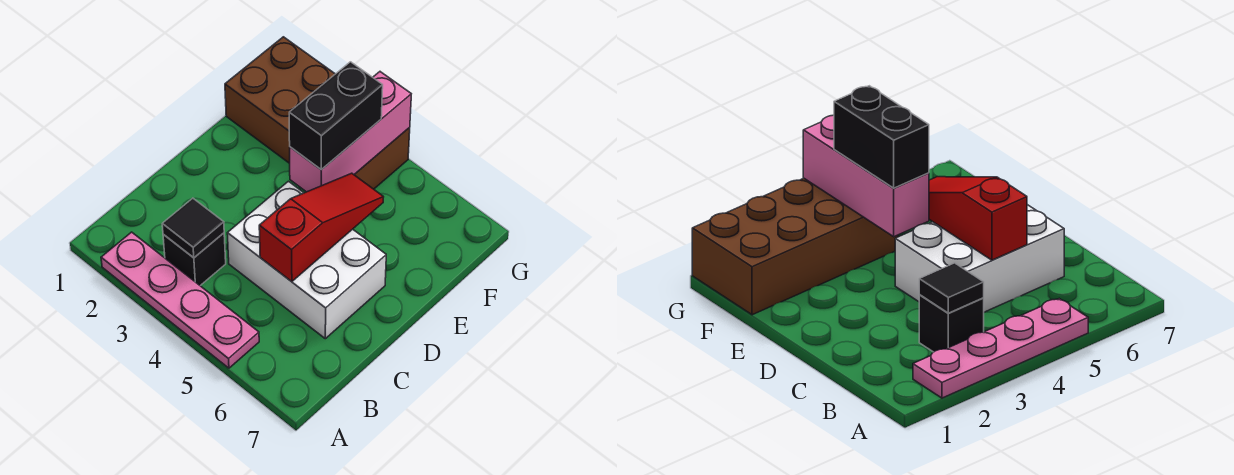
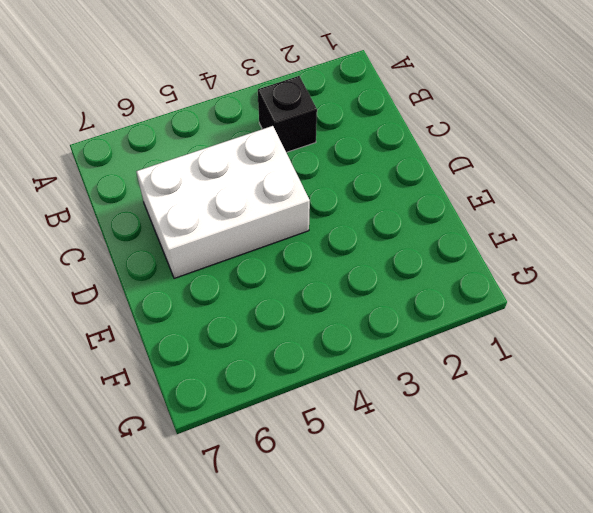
none -> pink 1x4 plate [101,232,259,368]
none -> brown 2x4 brick [225,37,410,189]

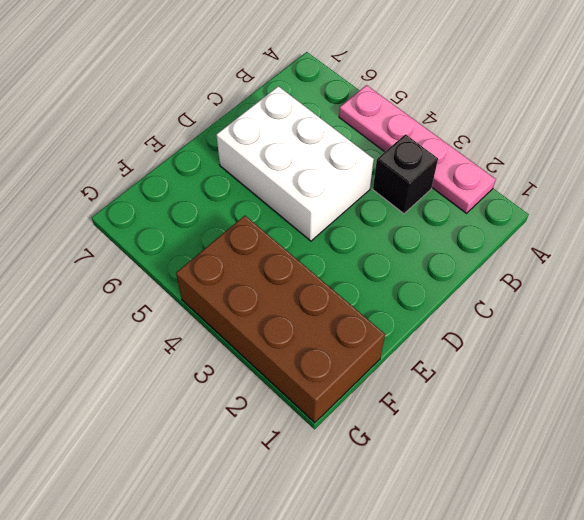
none -> black 1x1 tile [162,198,224,258]
none -> red 1x3 slope [259,173,383,282]

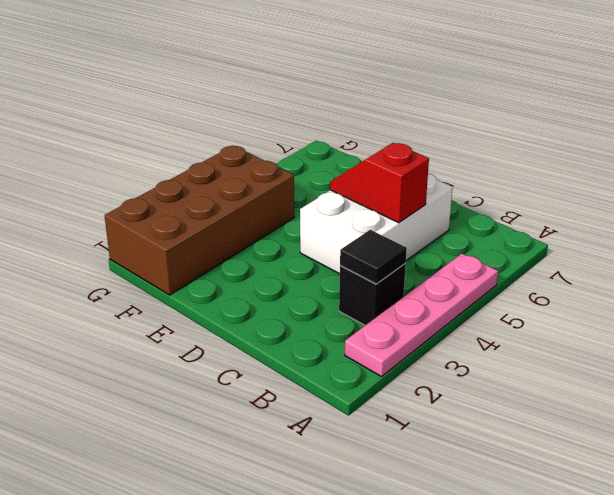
red 1x2 slope [330,143,429,223] -> red 1x3 slope [259,173,383,282]
none -> pink 1x3 brick [290,72,411,192]
none -> black 1x2 brick [289,62,383,170]

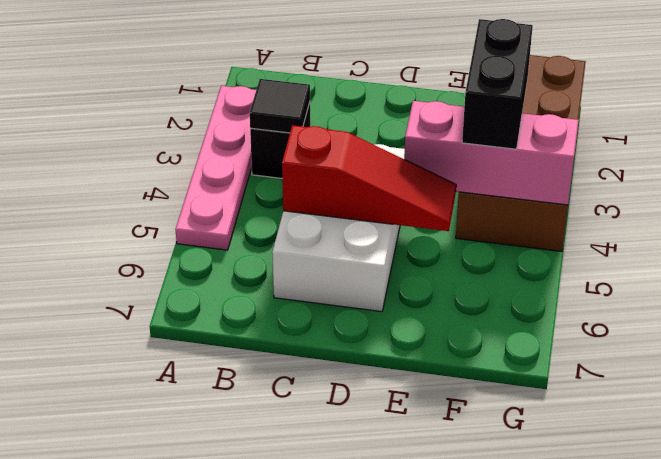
black 1x2 brick [462,19,533,149] -> black 1x2 brick turned to [289,62,383,170]

